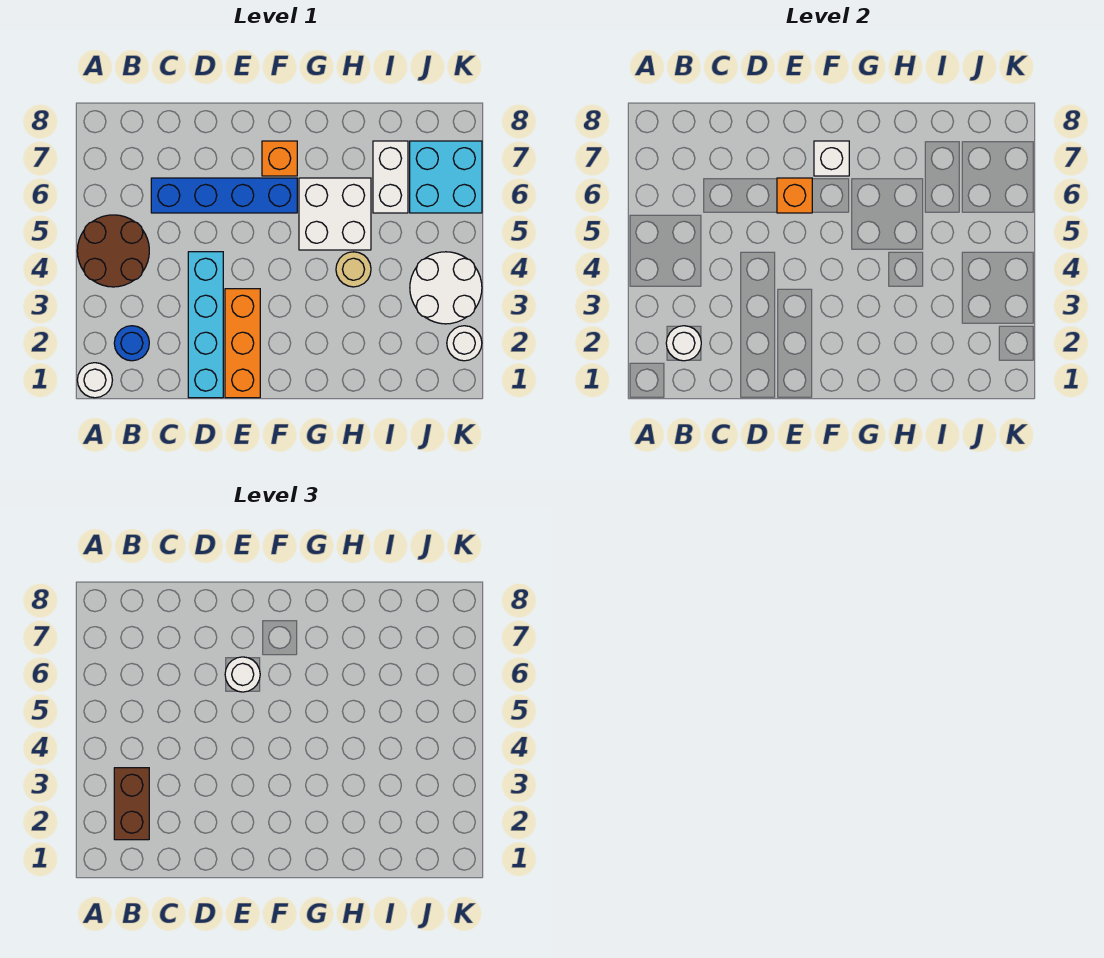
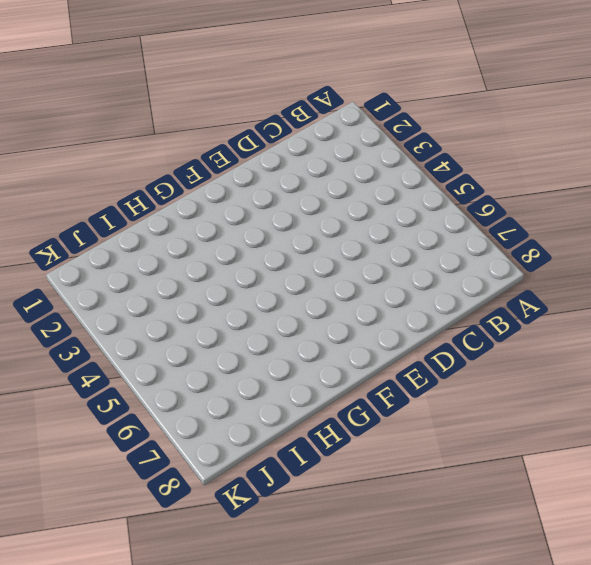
none -> white 1x1 round brick [77,363,112,398]
none -> brown 2x2 round brick [77,215,149,287]
none -> blue 1x1 round brick [114,326,149,361]

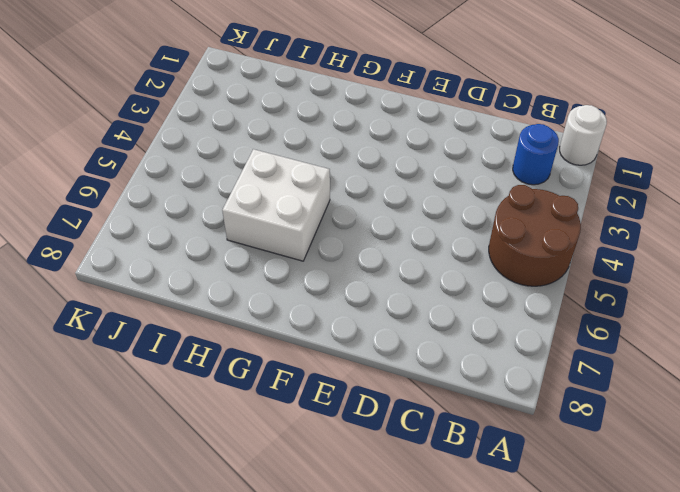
none -> blue 1x4 brick [151,178,297,213]
none -> cyan 1x4 brick [188,252,223,398]
none -> orange 1x3 brick [225,289,260,398]

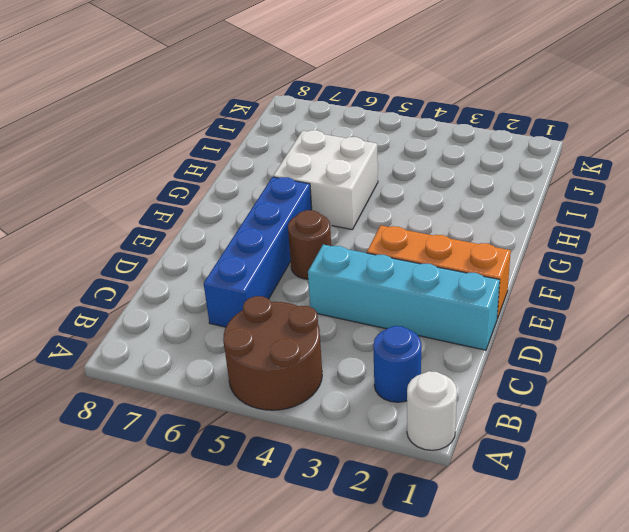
brown 1x1 round brick [288,210,331,279] -> none
none -> orange 1x1 brick [262,141,297,176]
none -> tan 1x1 round brick [336,252,371,287]
none -> white 1x2 brick [373,141,408,213]

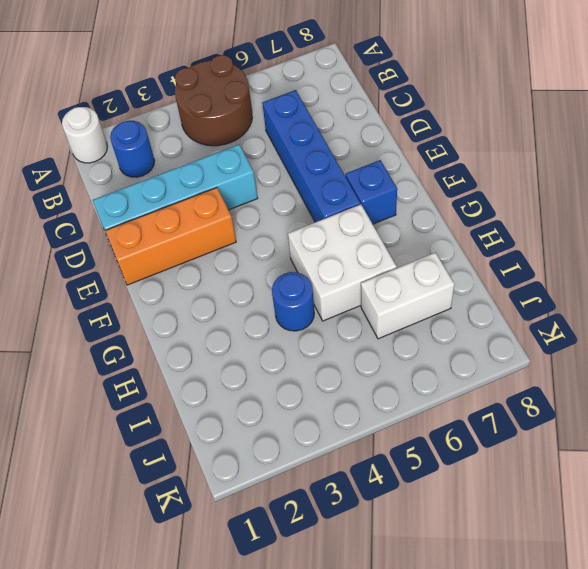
blue 1x1 brick [346,160,397,224] -> orange 1x1 brick [262,141,297,176]
blue 1x1 round brick [272,272,314,331] -> tan 1x1 round brick [336,252,371,287]
none -> white 2x2 round brick [410,252,482,324]
none -> cyan 2x2 brick [410,141,482,213]
none -> white 1x1 round brick [447,326,482,361]

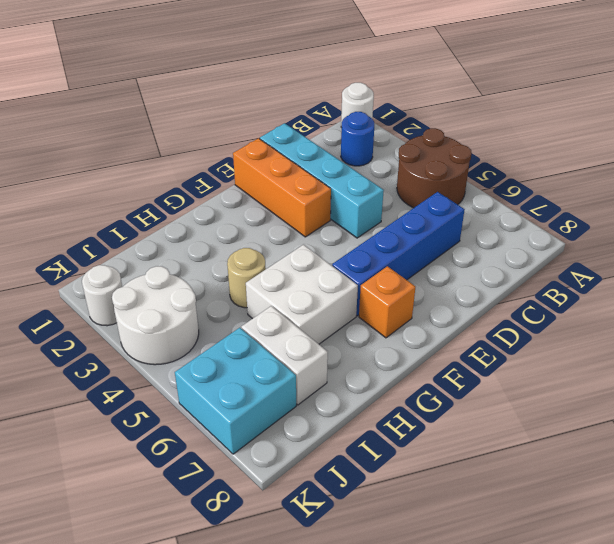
none -> white 1x1 round brick [666,326,701,361]
none -> orange 1x1 brick [777,178,812,213]
none -> white 1x1 brick [814,141,849,176]

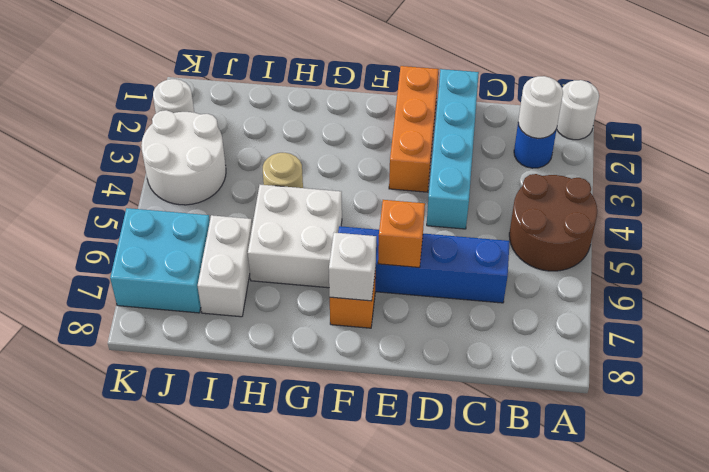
none -> brown 1x2 brick [114,768,149,840]
none -> white 1x1 round brick [225,657,260,692]

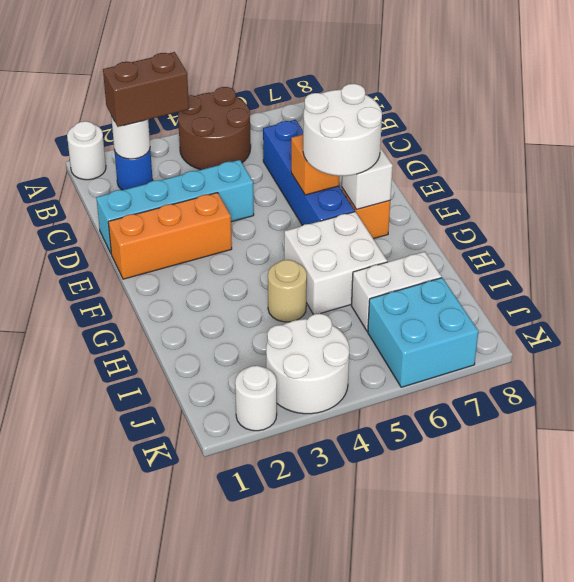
white 2x2 round brick [303,84,382,176] -> white 1x1 round brick [225,657,260,692]

